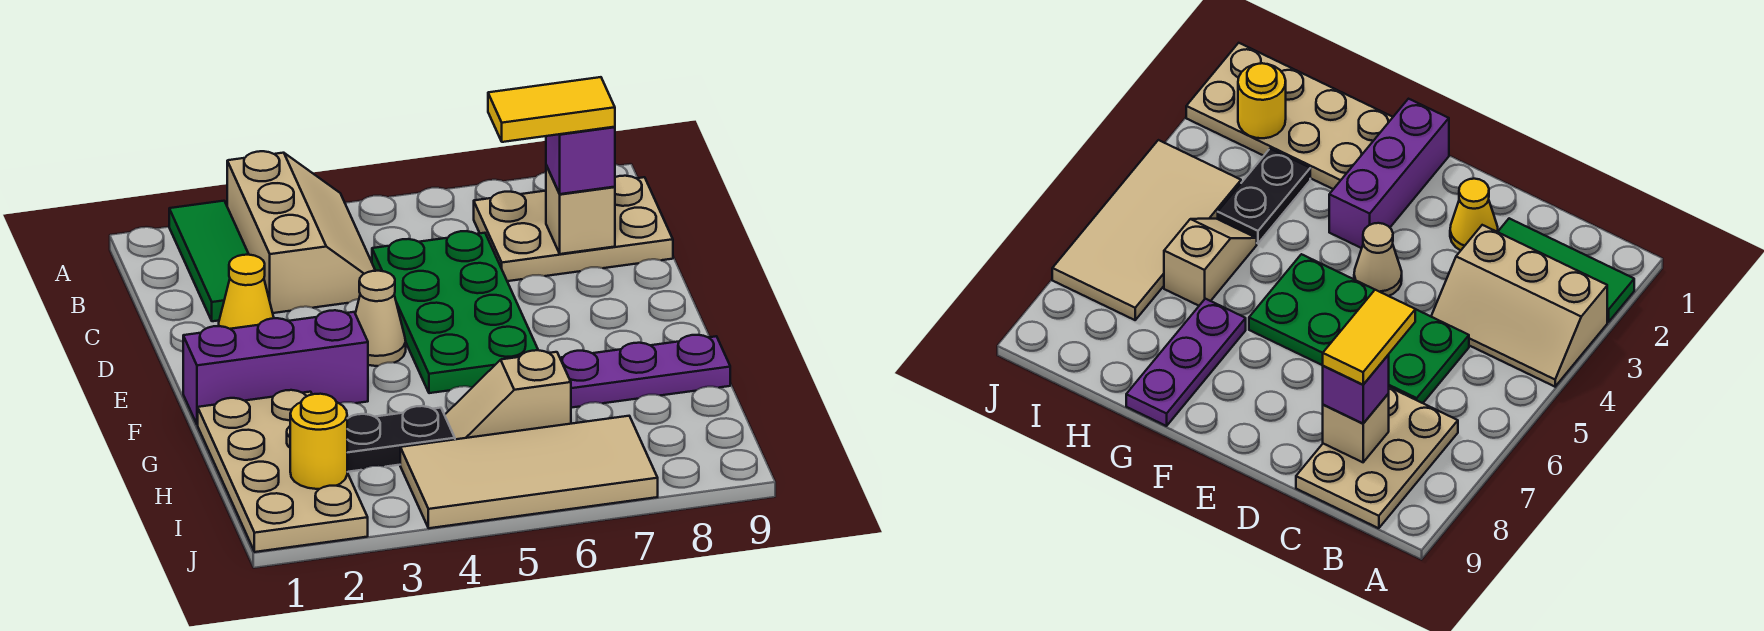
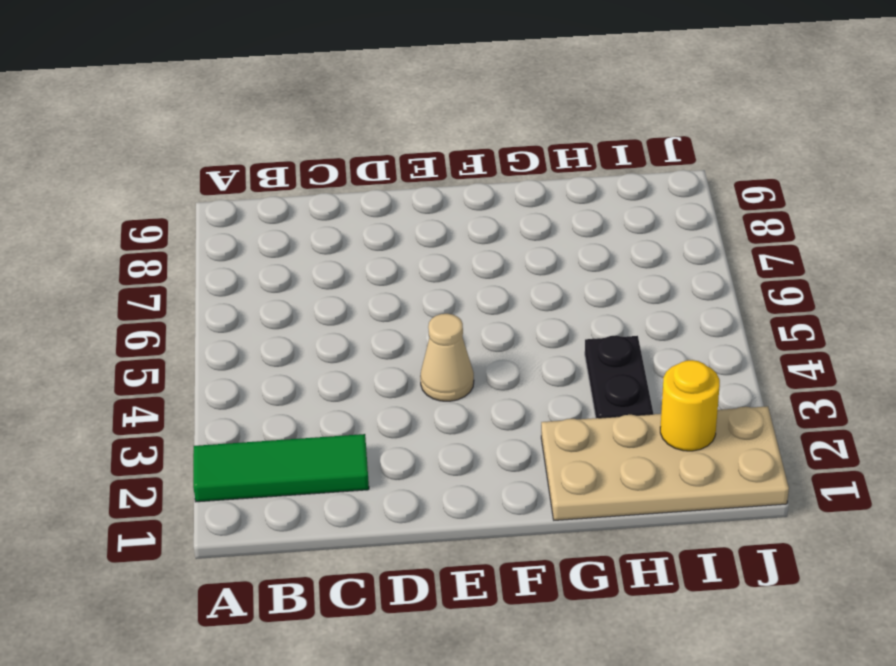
none -> tan 2x3 slope [227,151,375,313]
none -> tan 2x3 plate [474,176,673,281]
none -> green 2x4 plate [372,231,538,393]

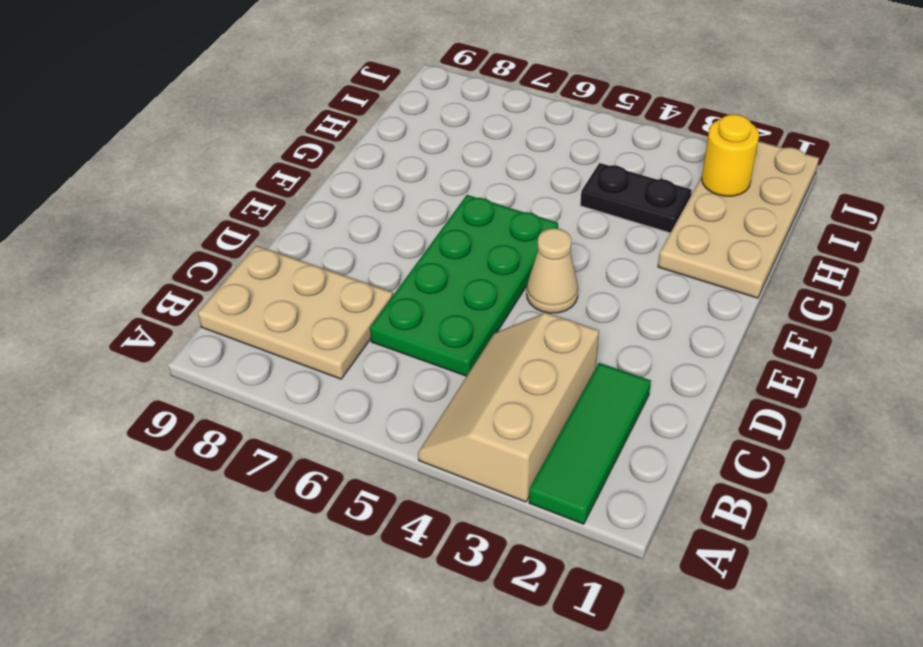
none -> yellow 1x1 cone [219,255,274,329]
none -> purple 1x3 brick [183,310,368,425]
none -> purple 1x3 plate [560,335,730,408]

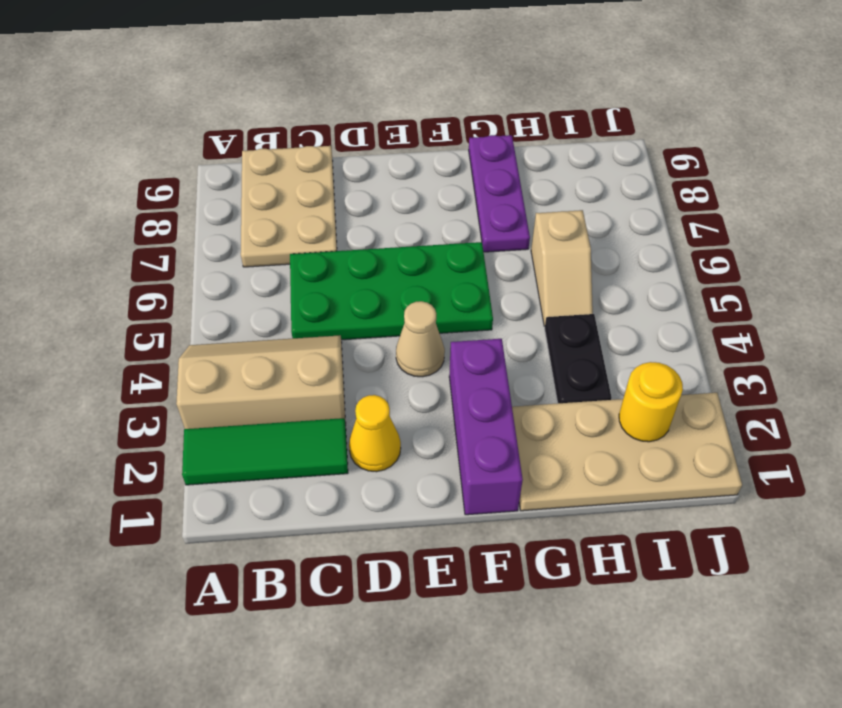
none -> tan 2x4 tile [400,416,658,528]
none -> tan 1x1 brick [546,165,615,254]
none -> purple 1x1 brick [546,127,615,194]

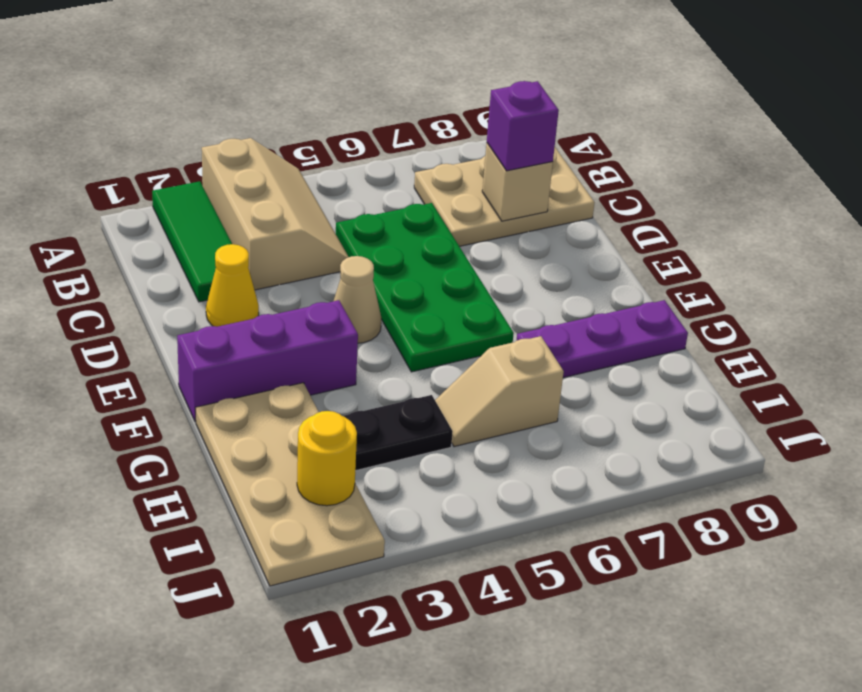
none -> tan 2x4 tile [400,416,658,528]
none -> yellow 1x2 tile [488,77,615,142]

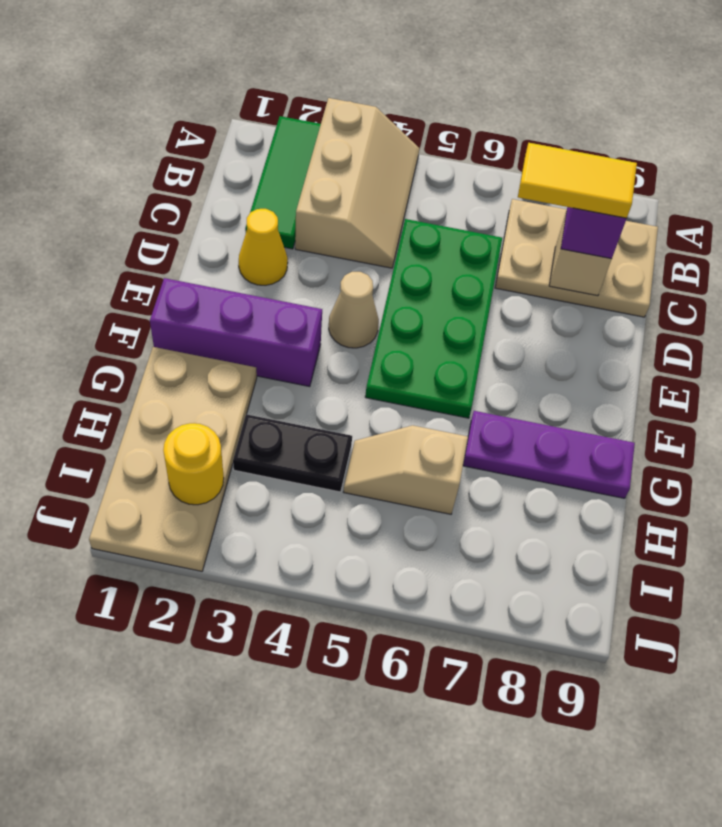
none -> tan 2x4 tile [400,416,658,528]

